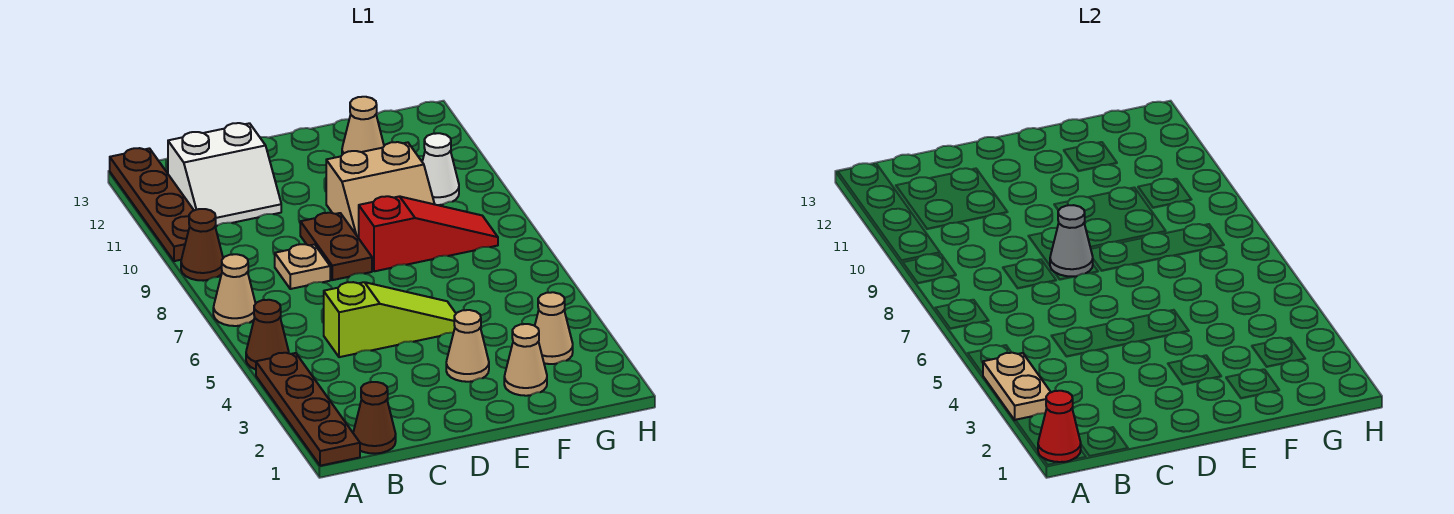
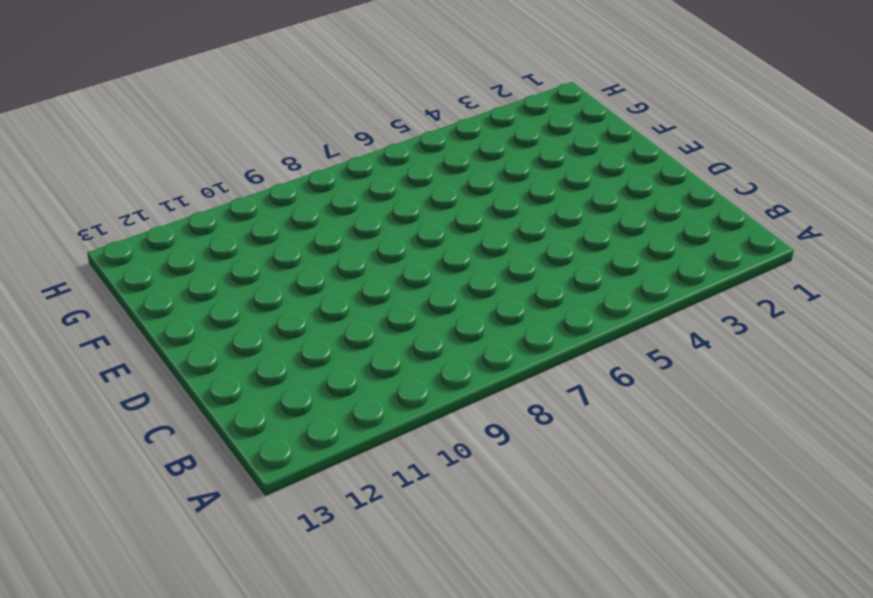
none -> brown 1x4 plate [256,353,360,466]
none -> brown 1x1 cone [246,300,289,370]
none -> tan 1x1 cone [213,254,256,326]

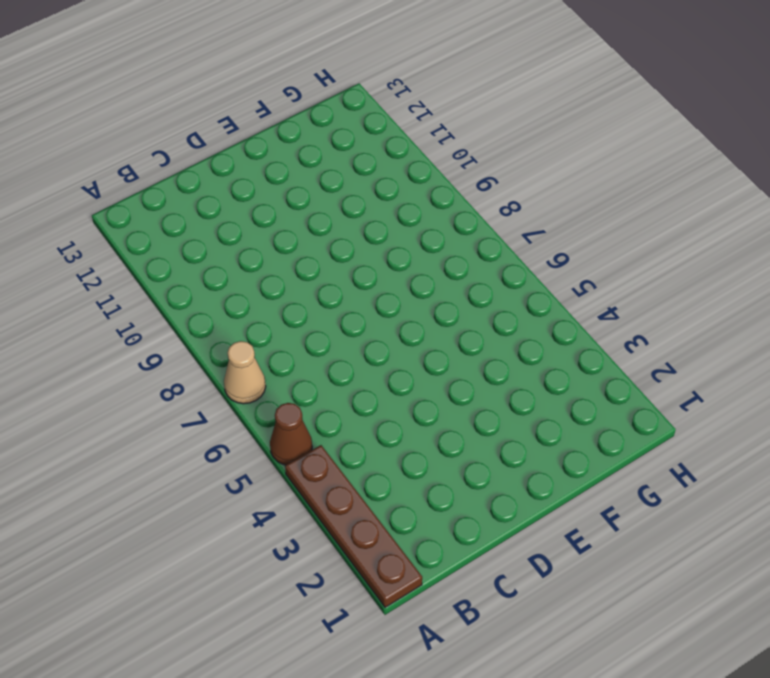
none -> brown 1x1 cone [181,209,223,281]
none -> brown 1x4 plate [110,148,194,261]
none -> brown 1x1 cone [353,382,396,454]

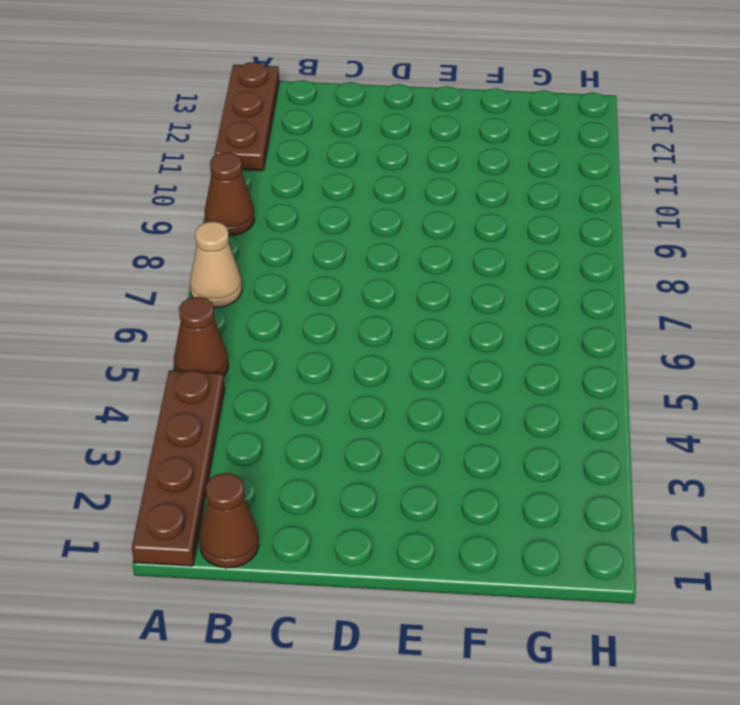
brown 1x3 plate [214,62,279,171] -> brown 1x4 plate [110,148,194,261]
none -> white 2x2 slope [168,123,281,226]
none -> lime 1x3 slope [324,282,456,357]
none -> tan 1x1 plate [275,244,330,289]

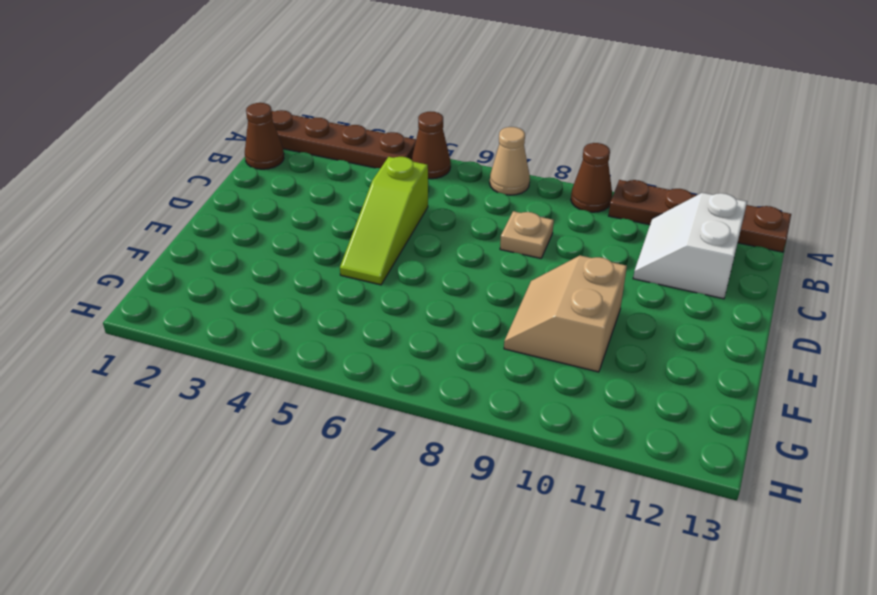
none -> brown 1x2 plate [300,213,372,280]
none -> tan 1x1 cone [446,310,489,382]
none -> red 1x3 slope [359,196,498,271]

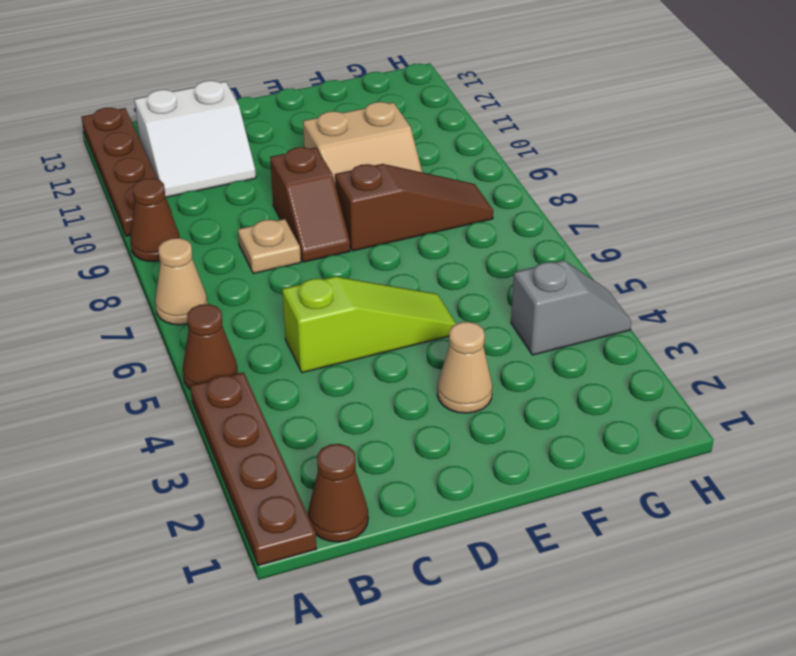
brown 1x2 slope [270,147,350,262] -> brown 1x2 plate [300,213,372,280]
brown 1x3 slope [335,164,493,251] -> red 1x3 slope [359,196,498,271]
grey 1x2 slope [511,260,631,355] -> none
none -> tan 1x1 cone [504,324,547,396]
none -> tan 1x1 cone [342,97,384,155]
none -> tan 1x1 cone [535,292,573,364]

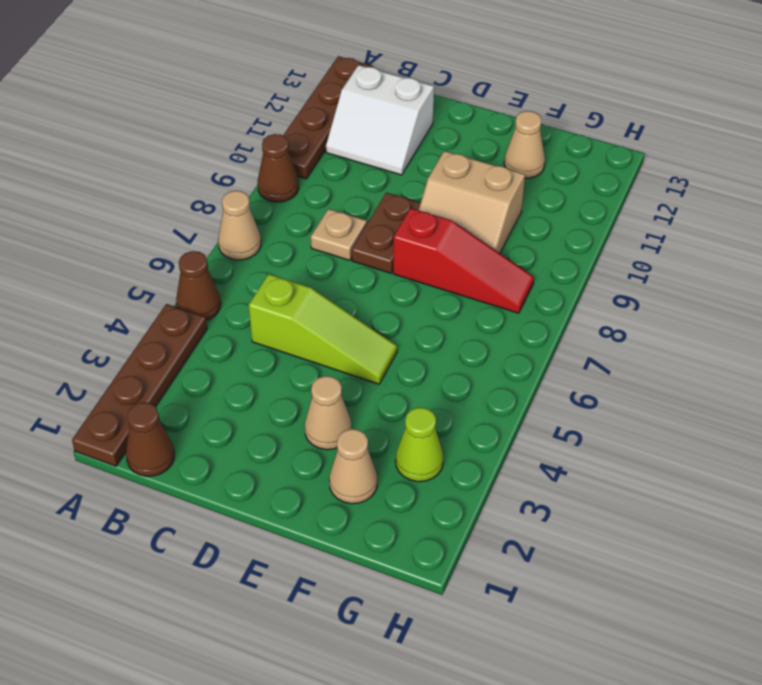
lime 1x1 cone [396,407,443,482] -> tan 1x1 cone [535,292,573,364]
none -> white 1x1 cone [422,133,459,205]
none -> red 1x1 cone [1038,391,1081,462]
none -> tan 1x2 plate [983,353,1051,420]

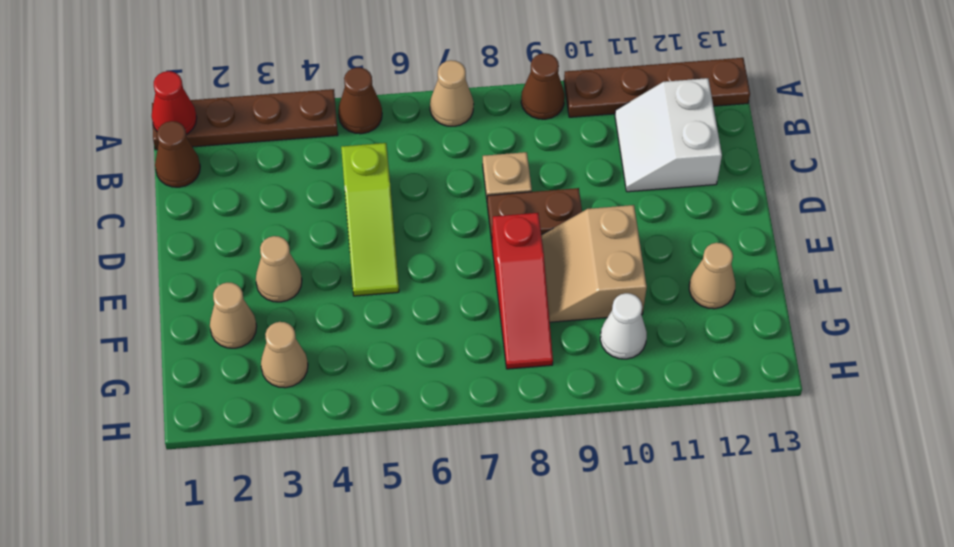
none -> tan 1x2 plate [983,353,1051,420]
none -> grey 1x1 cone [1050,205,1093,277]

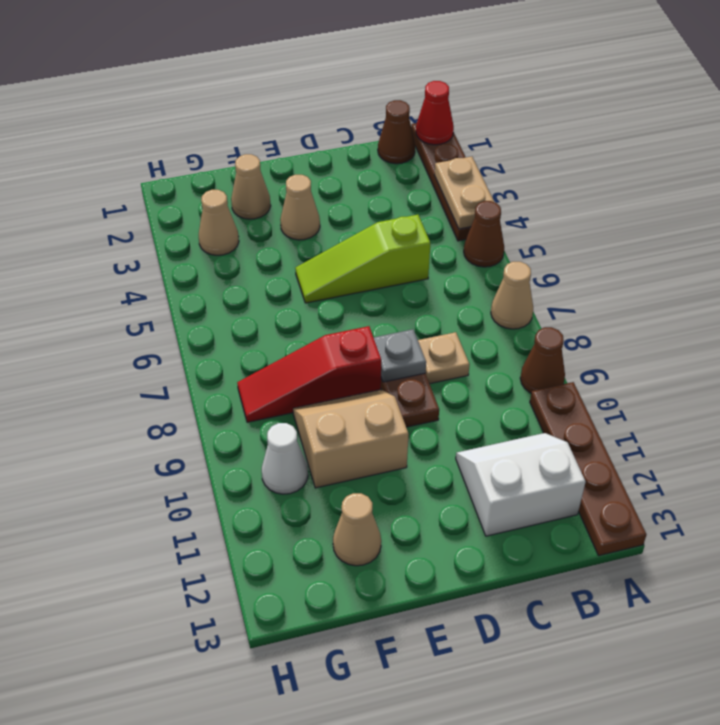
grey 1x1 plate [374,329,426,382] -> grey 1x1 cone [1050,205,1093,277]

